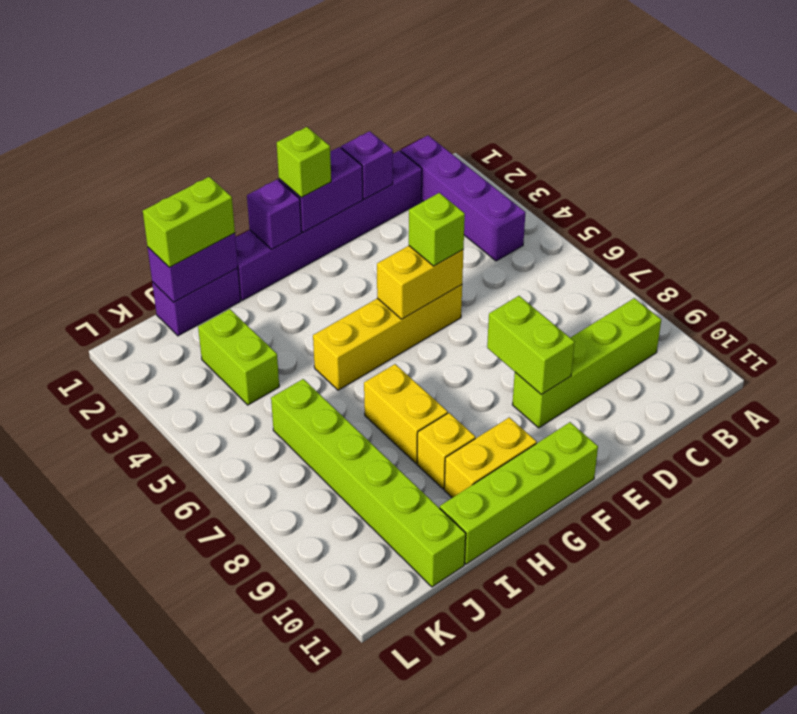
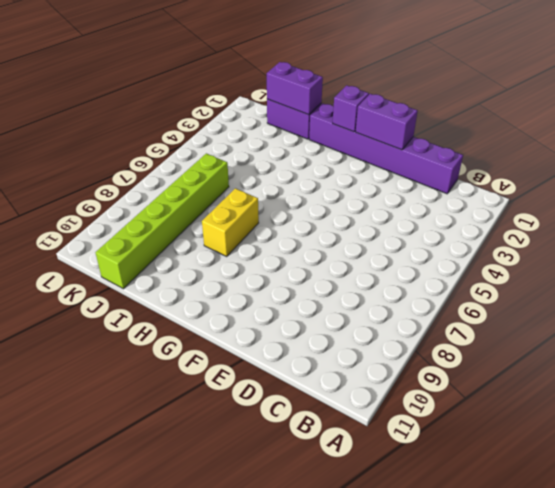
none -> purple 1x4 brick [401,135,525,261]
none -> lime 1x4 brick [512,298,661,428]
none -> yellow 1x4 brick [313,285,462,390]

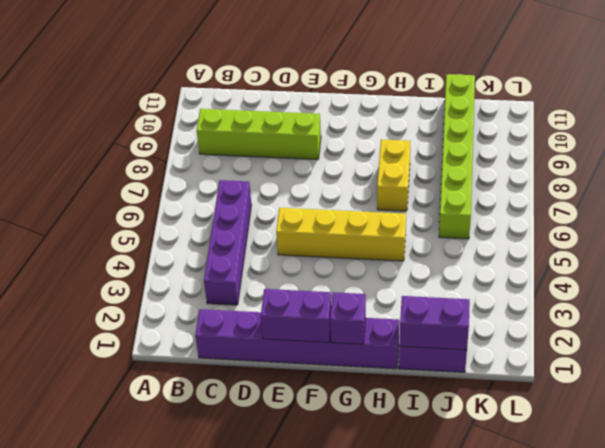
purple 1x4 brick [204,180,251,305] -> purple 1x4 brick moved to [401,135,525,261]
none -> lime 1x4 brick [440,422,598,564]
none -> yellow 1x2 brick [444,417,537,498]
none -> yellow 1x1 brick [417,413,475,489]

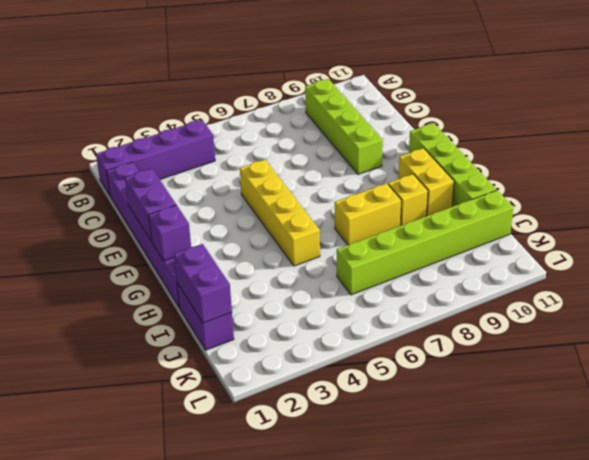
none -> lime 1x2 brick [198,309,279,405]
none -> purple 1x1 brick [341,131,393,199]
none -> yellow 1x2 brick [377,246,463,319]

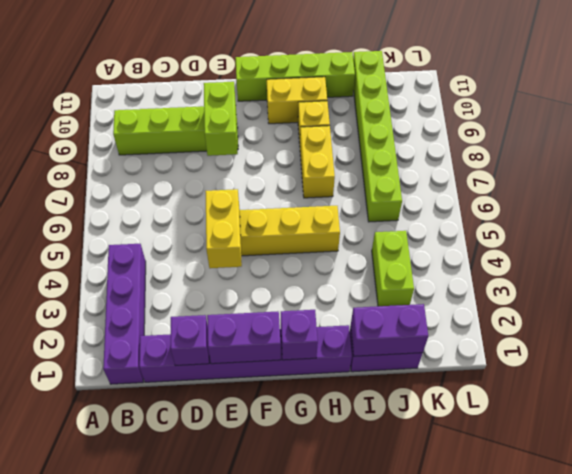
yellow 1x2 brick [205,189,242,268] -> yellow 1x2 brick turned to [377,246,463,319]
none -> lime 1x1 brick [409,193,465,266]
none -> lime 1x1 brick [277,127,331,198]
none -> lime 1x2 brick [143,177,235,267]

